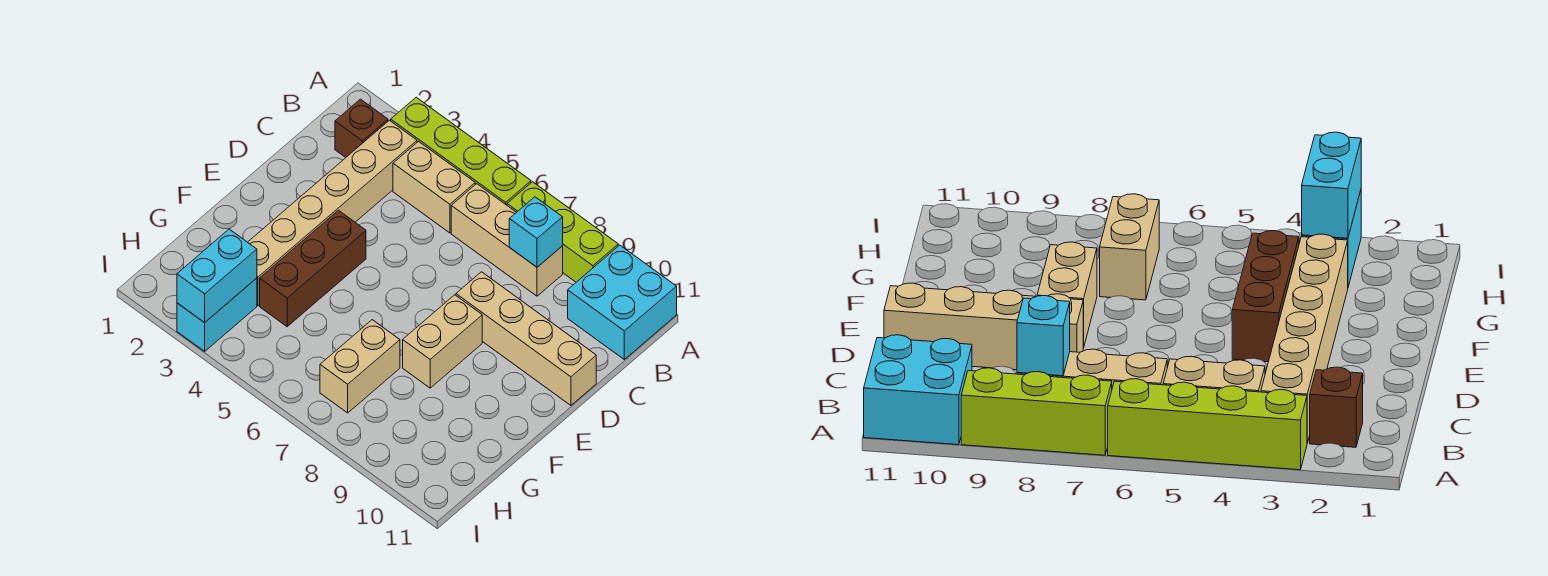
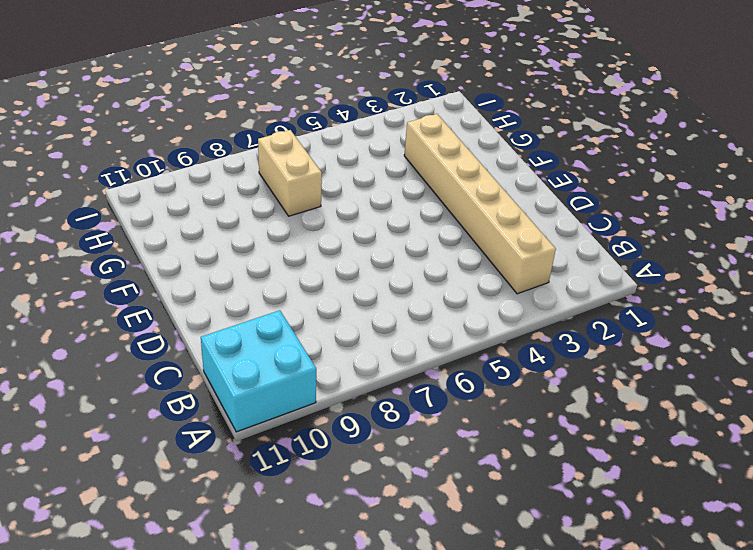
none -> lime 1x4 brick [391,97,531,205]
none -> lime 1x3 brick [507,182,618,282]
none -> brown 1x1 brick [335,99,388,157]

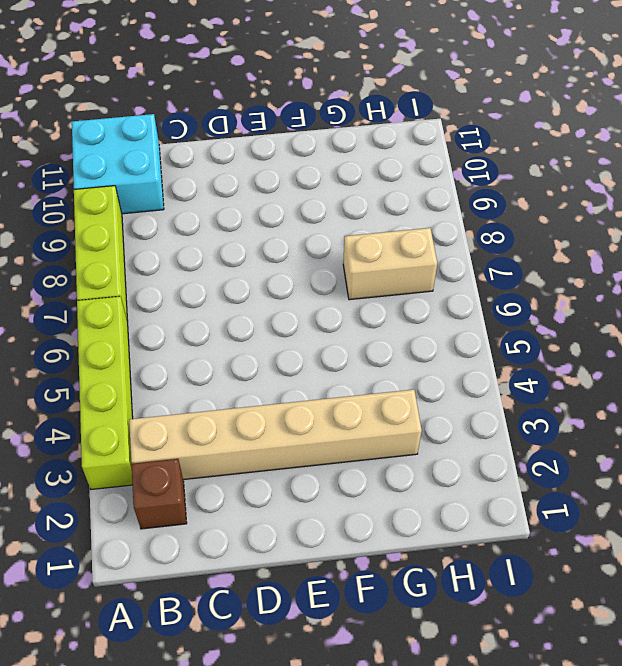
none -> tan 1x2 brick [393,142,475,233]
none -> tan 1x3 brick [451,184,563,296]
none -> tan 1x4 brick [456,272,596,405]

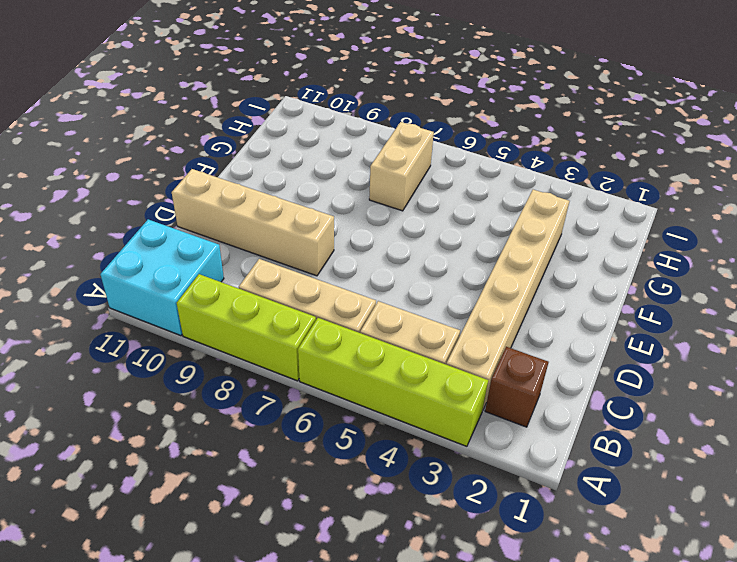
none -> brown 1x3 brick [260,210,366,327]
none -> tan 1x2 brick [403,295,482,388]
none -> cyan 1x2 brick [177,278,257,351]

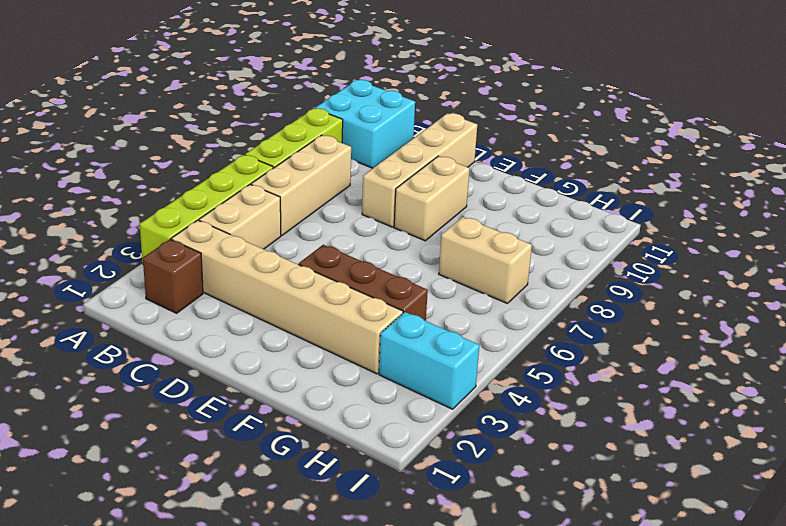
tan 1x2 brick [394,156,470,241] -> tan 1x2 brick turned to [403,295,482,388]
none -> cyan 1x1 brick [509,197,563,267]
none -> cyan 1x2 brick [177,229,257,323]

